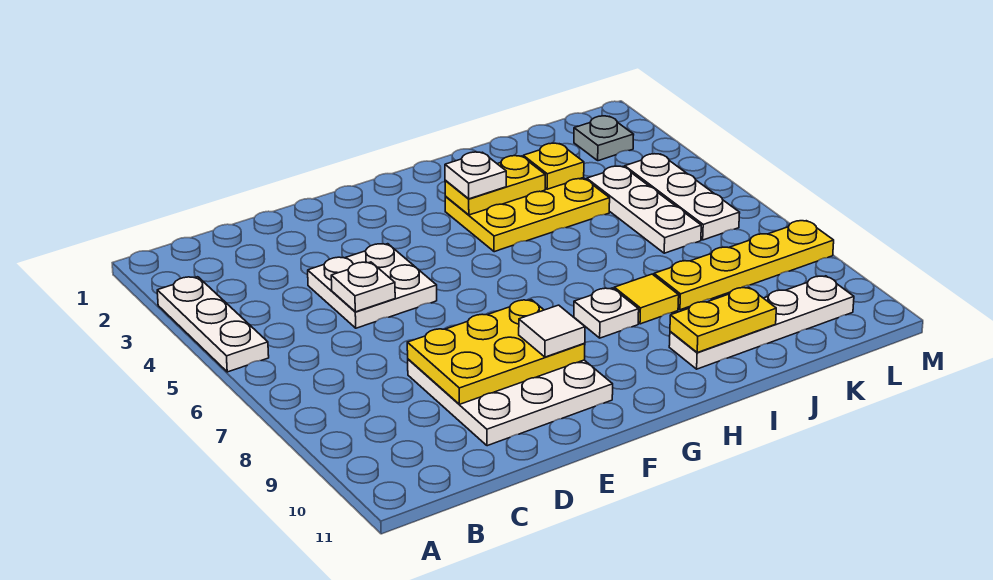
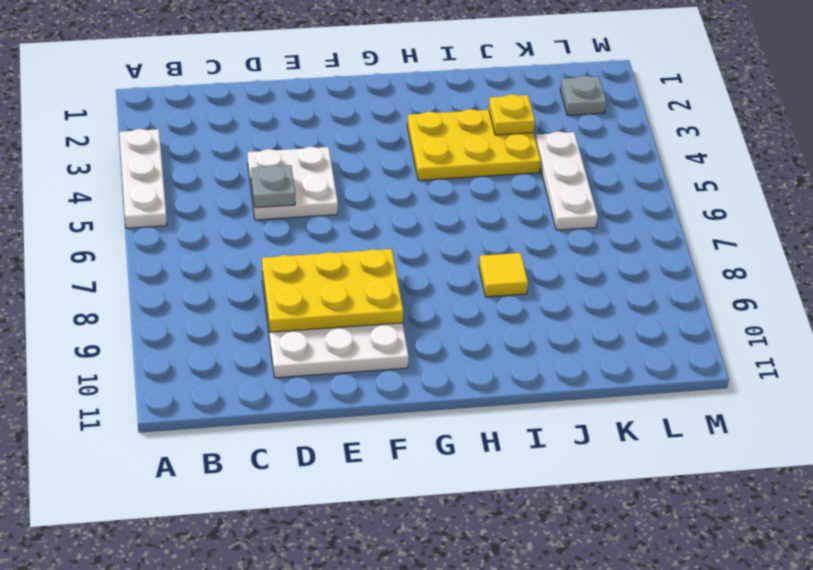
grey 1x1 plate [251,165,295,208] -> white 1x1 plate [331,262,395,312]
none -> white 1x1 plate [574,288,639,338]
none -> white 1x4 plate [669,276,854,369]
none -> yellow 1x4 plate [654,221,834,310]

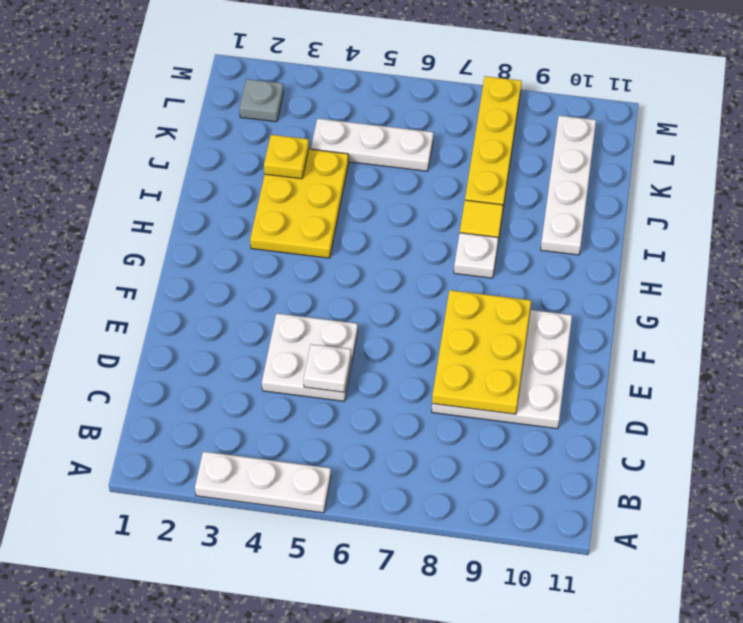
none -> white 1x3 plate [625,154,740,240]
none -> yellow 1x2 plate [445,156,545,215]
none -> yellow 1x2 plate [670,287,776,353]

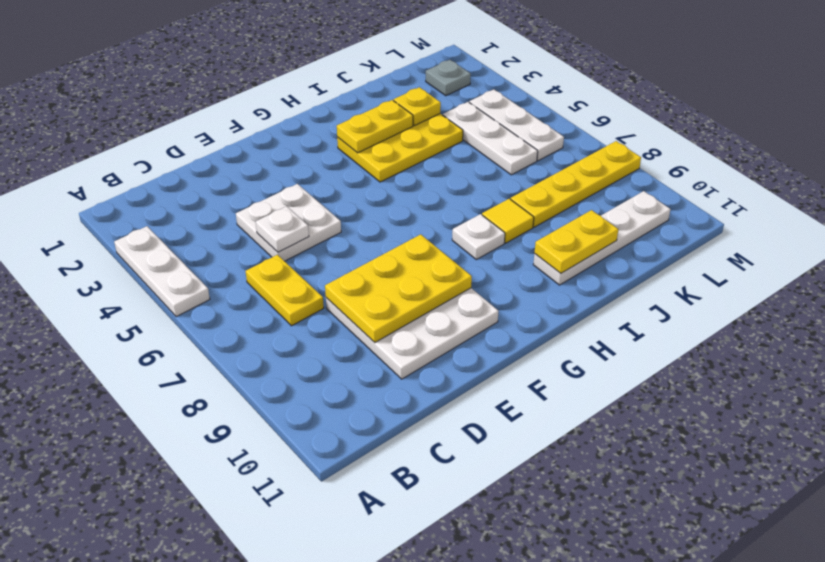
yellow 1x2 plate [246,255,324,326] -> none
none -> white 1x1 tile [519,305,585,357]
none -> white 1x1 plate [445,152,506,199]

